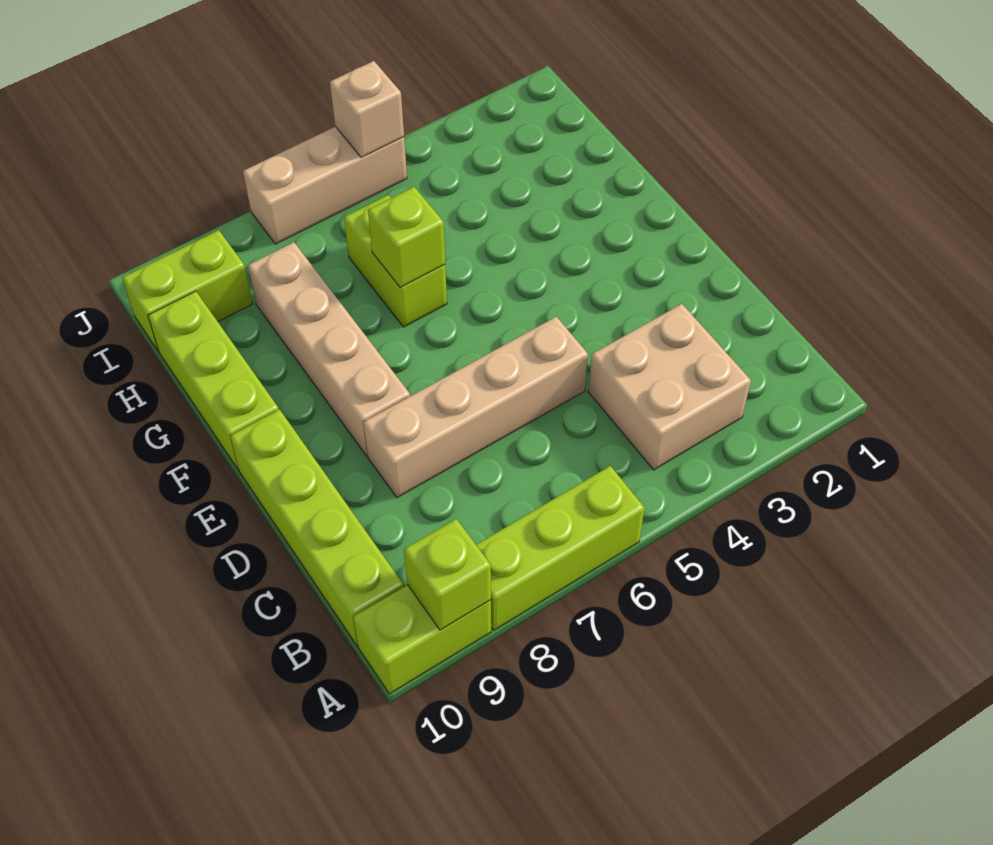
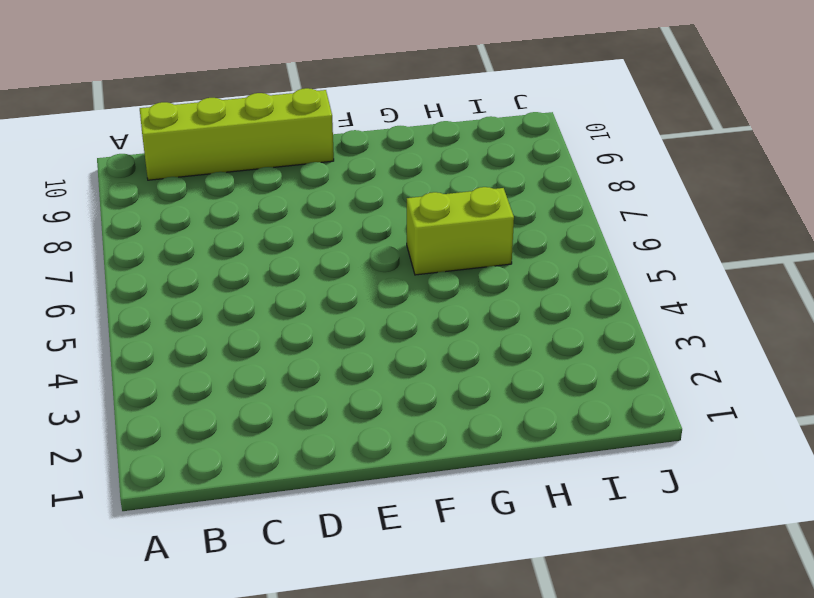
none -> lime 1x3 brick [476,466,645,630]
none -> lime 1x2 brick [353,585,491,694]
none -> tan 2x2 brick [588,304,751,470]

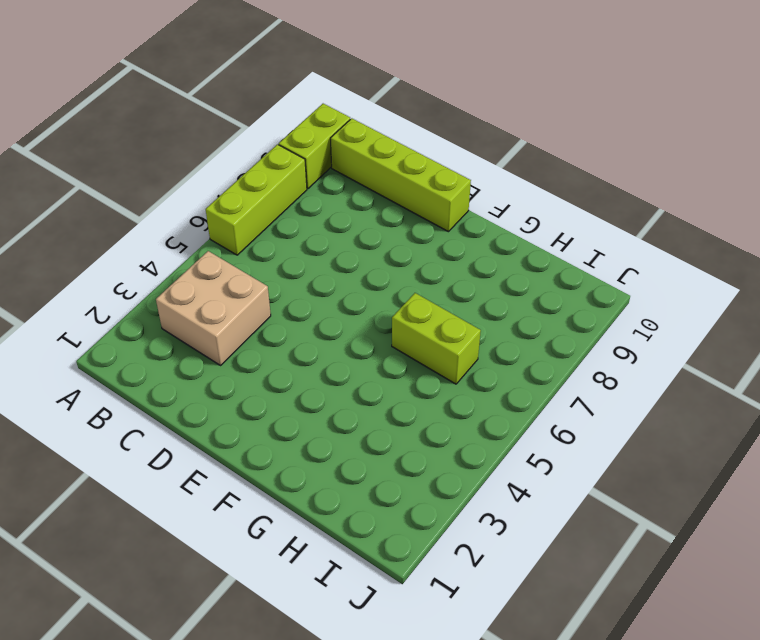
none -> tan 1x4 brick [363,317,588,498]
none -> tan 1x4 brick [248,242,410,456]
none -> lime 1x3 brick [148,291,279,470]

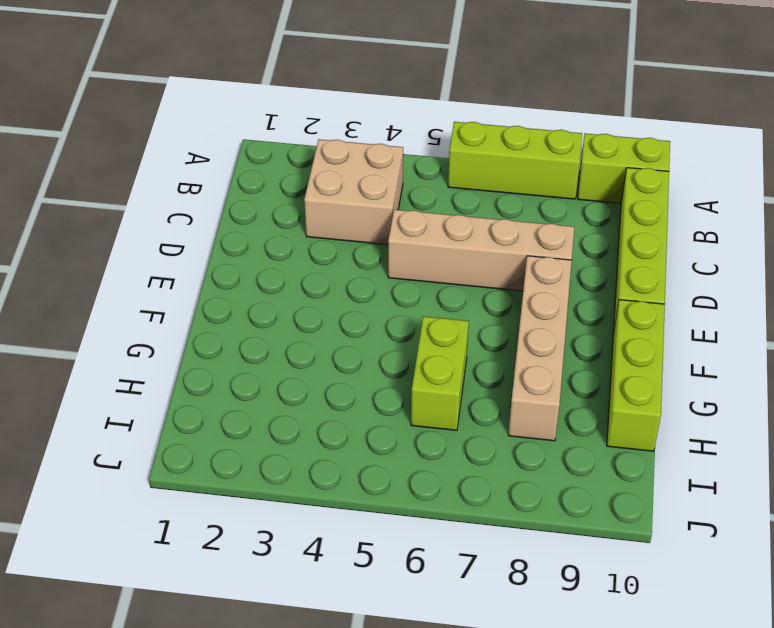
none -> lime 1x2 brick [122,230,253,352]
none -> tan 1x3 brick [243,127,407,244]
none -> lime 1x1 brick [404,519,491,630]

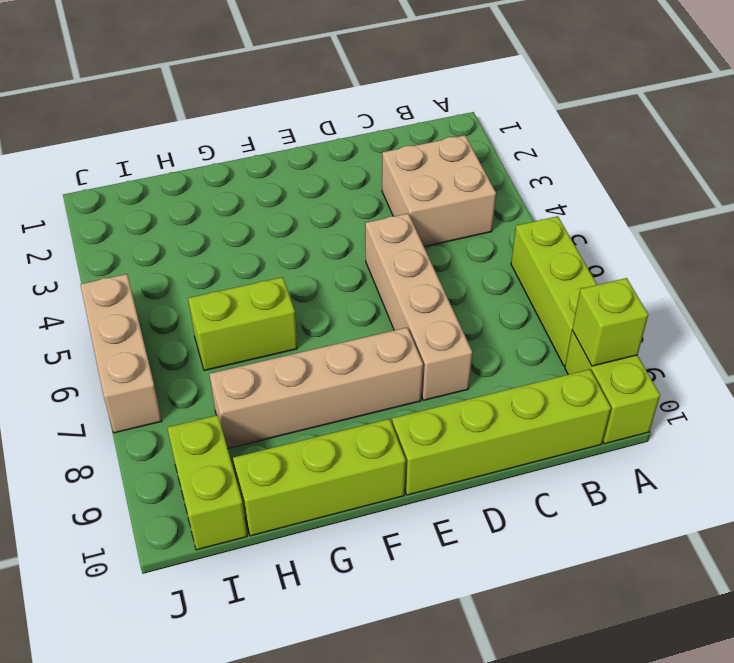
none -> lime 1x1 brick [368,187,445,287]
none -> tan 1x1 brick [330,61,404,157]

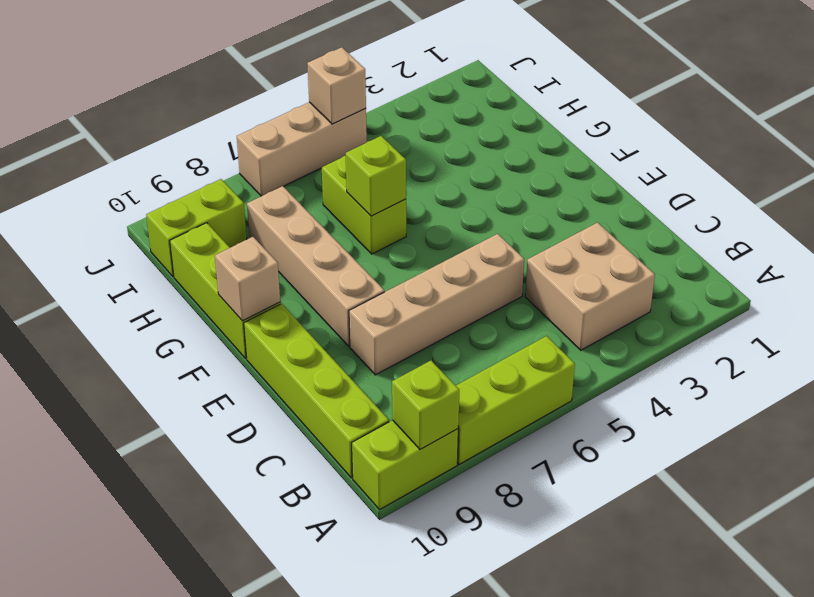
tan 1x1 brick [215,237,280,321] -> none

